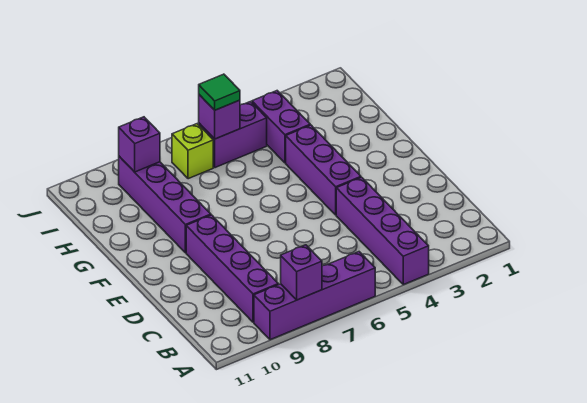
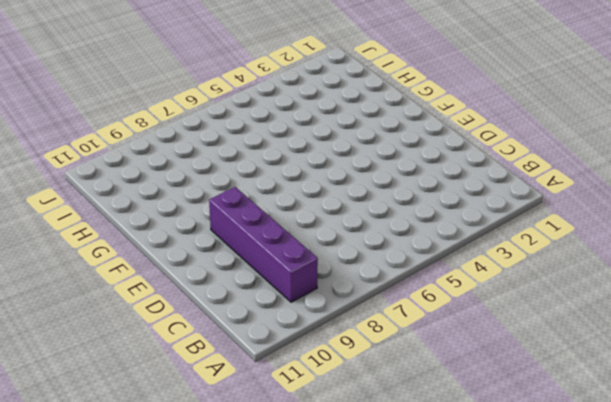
none -> purple 1x4 brick [336,177,429,285]
none -> purple 1x4 brick [254,252,375,340]
none -> purple 1x3 brick [286,125,361,215]

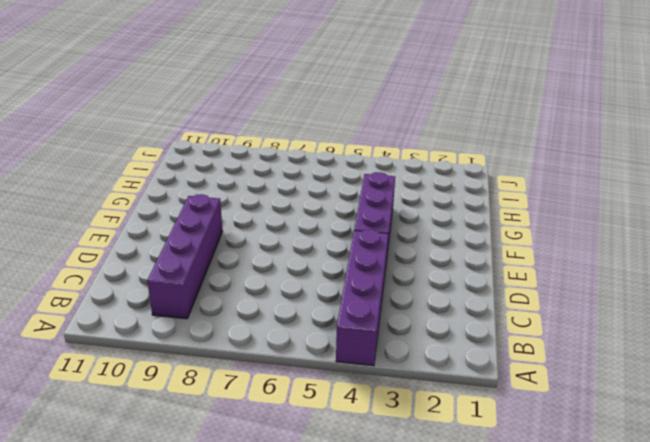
none -> purple 1x4 brick [254,252,375,340]
none -> purple 1x4 brick [118,156,211,253]
none -> purple 1x2 brick [252,91,310,163]

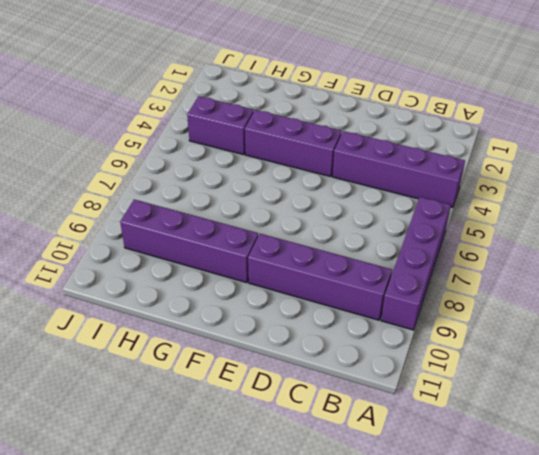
none -> purple 1x2 brick [199,102,267,168]
none -> lime 1x1 brick [172,124,213,179]
none -> purple 1x1 brick [281,245,322,300]

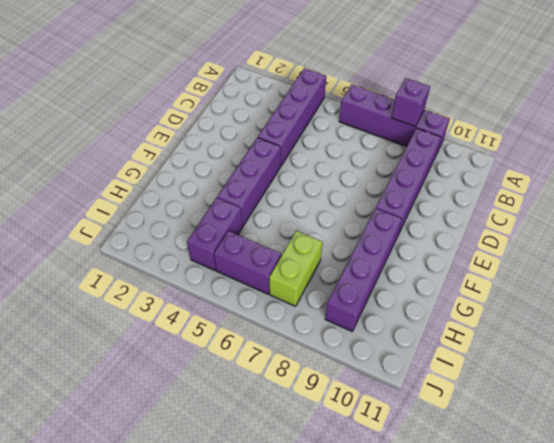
lime 1x2 brick [269,231,323,306] -> lime 1x1 brick [172,124,213,179]
none -> purple 1x1 brick [199,95,240,139]
none -> purple 1x1 brick [119,117,160,172]
none -> green 1x1 tile [199,74,240,110]

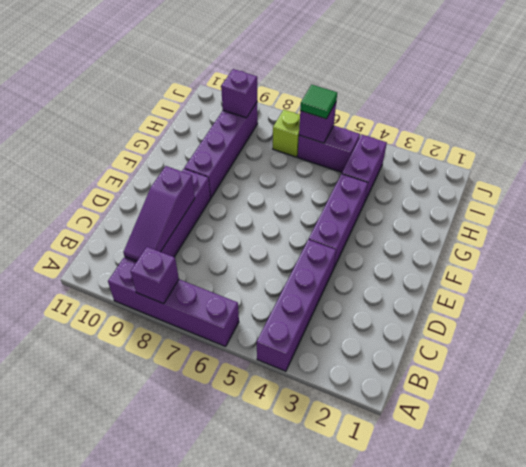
purple 1x3 slope [124,166,195,261] -> none

